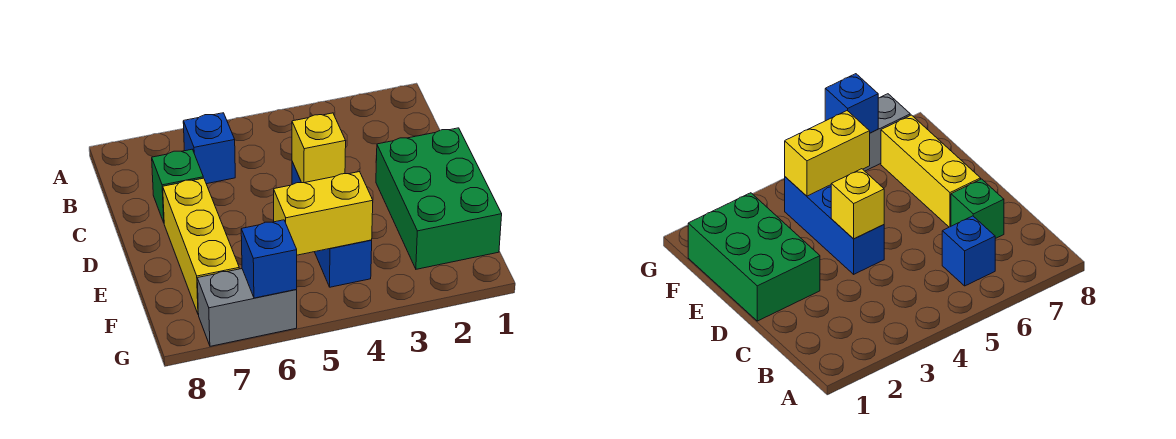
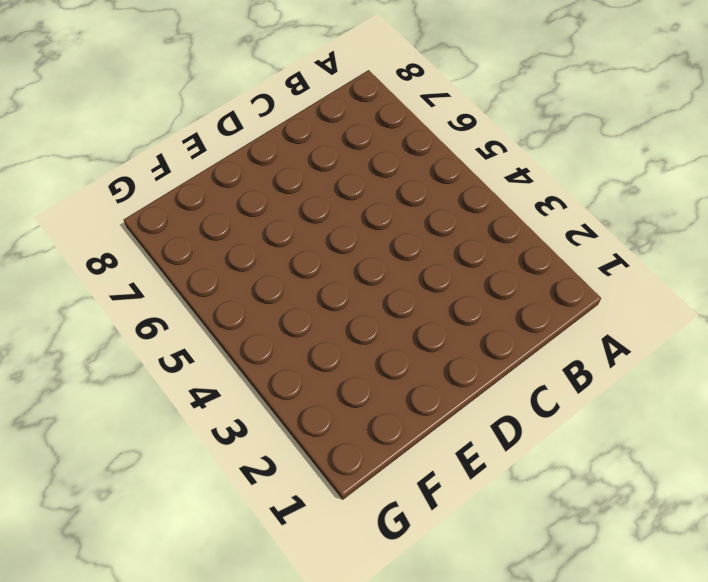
none -> blue 1x1 brick [183,113,235,184]
none -> green 1x1 brick [152,149,203,222]

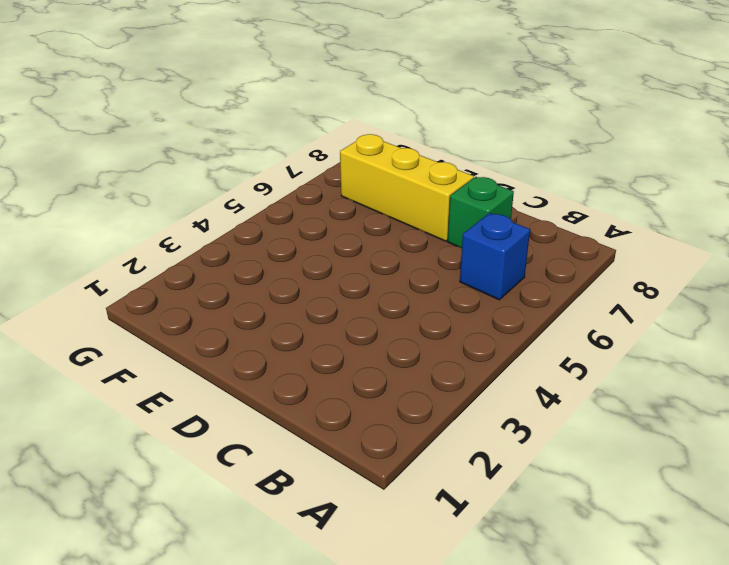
none -> green 2x3 brick [376,128,502,269]
none -> blue 1x3 brick [292,162,372,287]

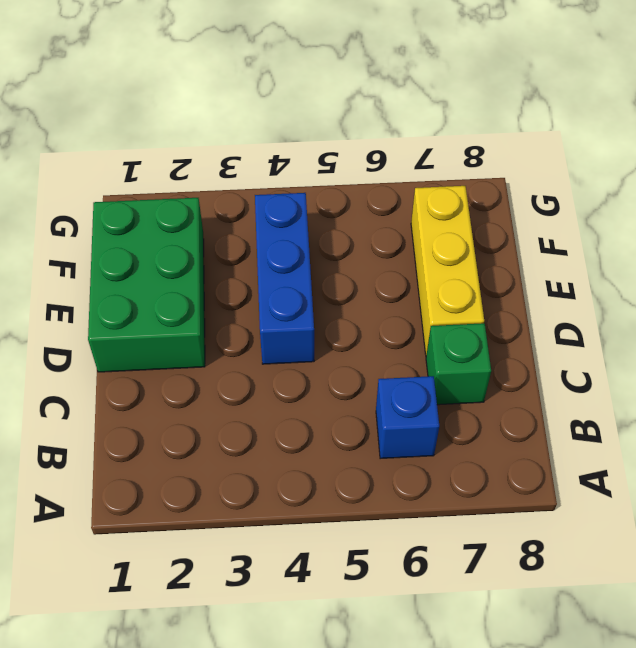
none -> grey 1x2 brick [197,269,297,346]
none -> yellow 1x1 brick [292,113,346,183]

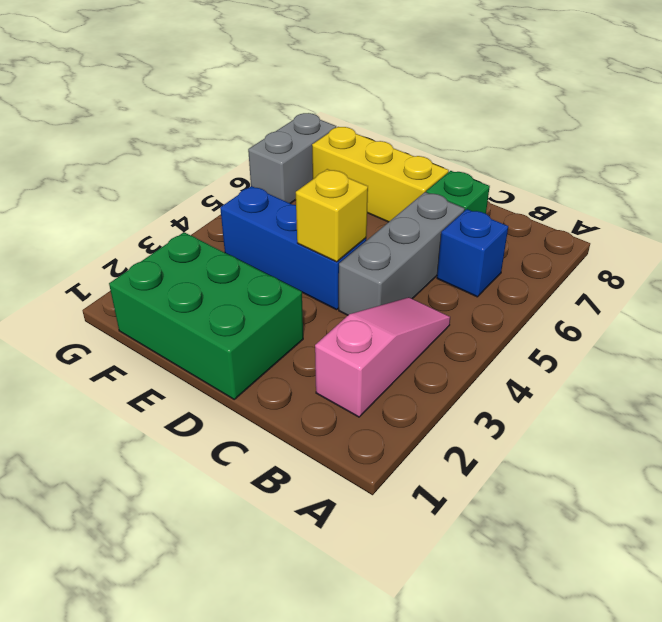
pink 1x3 slope [315,297,450,417] -> none
grey 1x3 brick [339,192,465,315] -> none
none -> yellow 1x2 brick [274,172,373,255]
none -> blue 1x1 brick [241,220,297,298]

